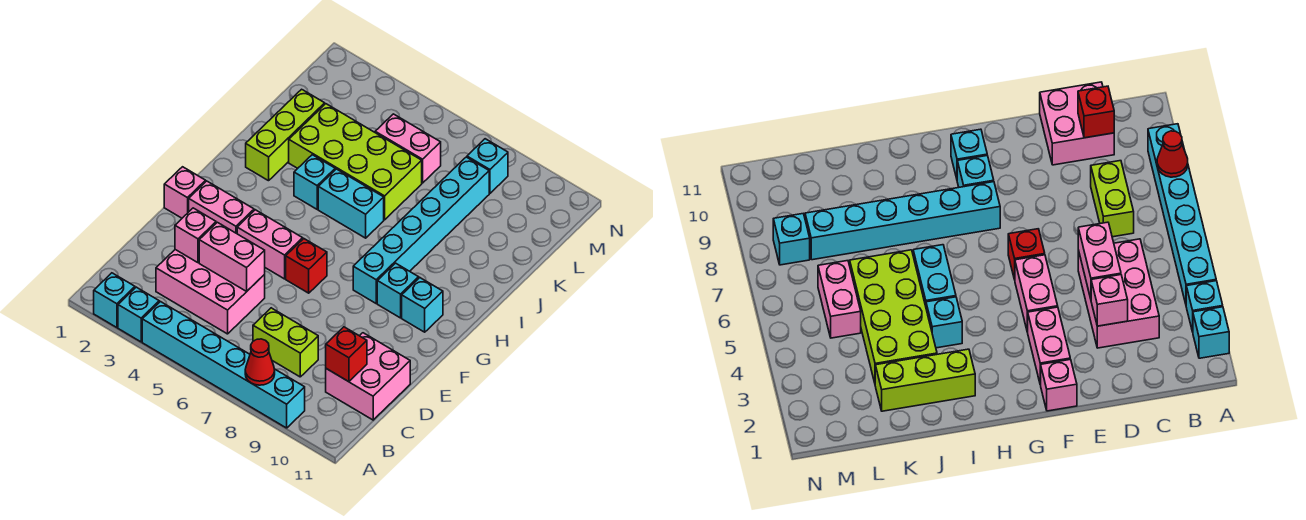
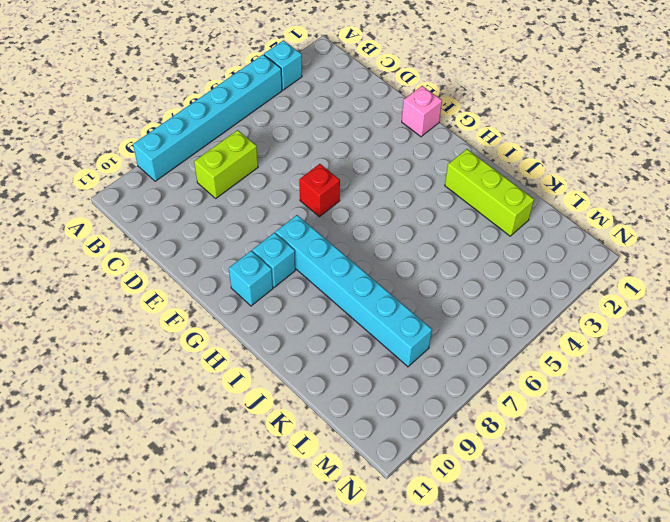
none -> cyan 1x1 brick [94,273,135,328]
none -> pink 2x3 brick [156,250,265,334]
none -> pink 2x2 brick [326,333,410,420]

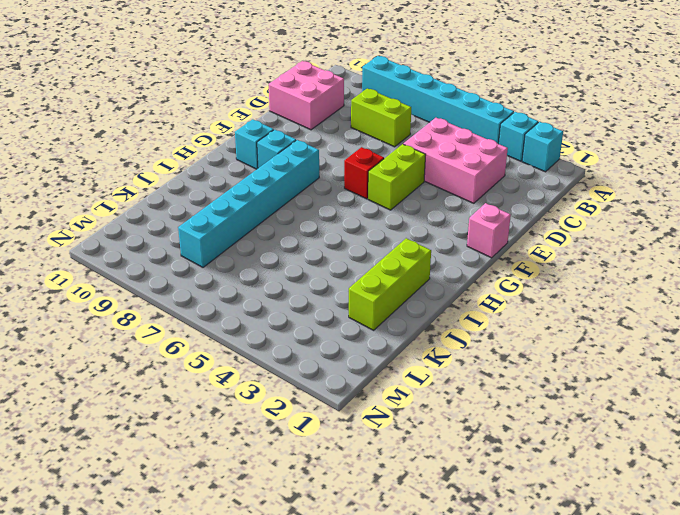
lime 1x2 brick [368,144,426,210] -> pink 1x2 brick [237,210,303,279]
none -> pink 1x2 brick [189,181,254,234]
none -> cyan 1x1 brick [294,155,335,209]
none -> cyan 1x2 brick [318,169,384,238]

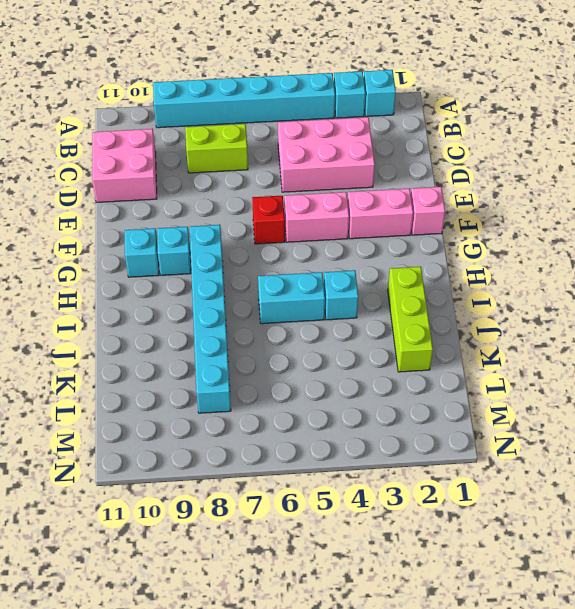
none -> lime 2x4 brick [289,104,422,220]
none -> pink 1x2 brick [375,114,441,183]
none -> cyan 1x1 brick [467,139,508,193]

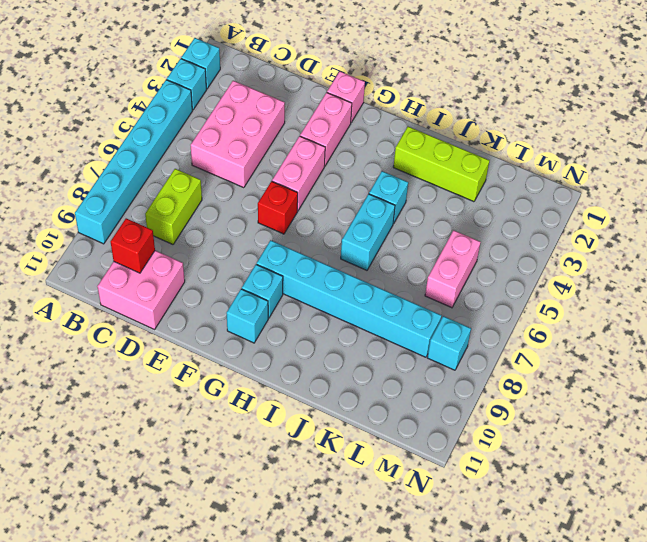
none -> lime 2x4 brick [289,104,422,220]
none -> red 1x1 cone [245,339,275,385]
none -> pink 1x1 brick [175,208,216,263]

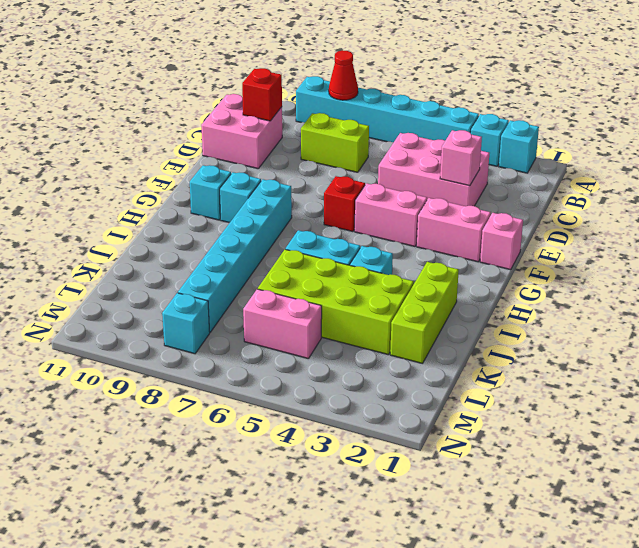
none -> pink 1x2 brick [199,222,265,291]

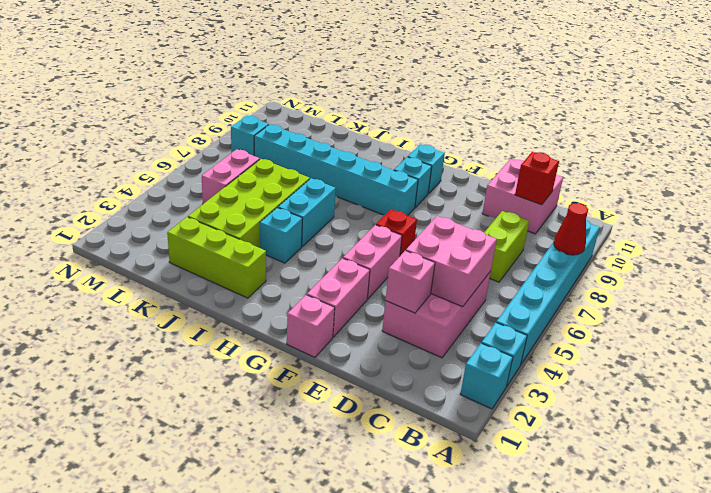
pink 2x2 brick [406,216,497,307] -> pink 1x2 brick [199,222,265,291]

